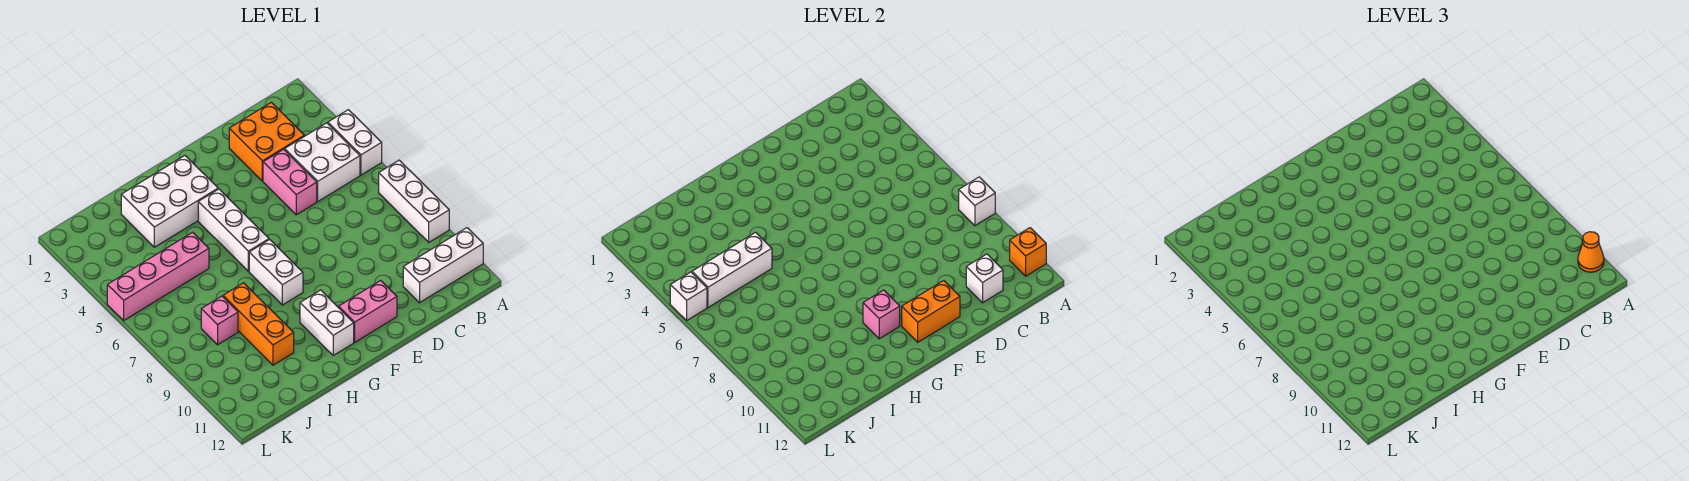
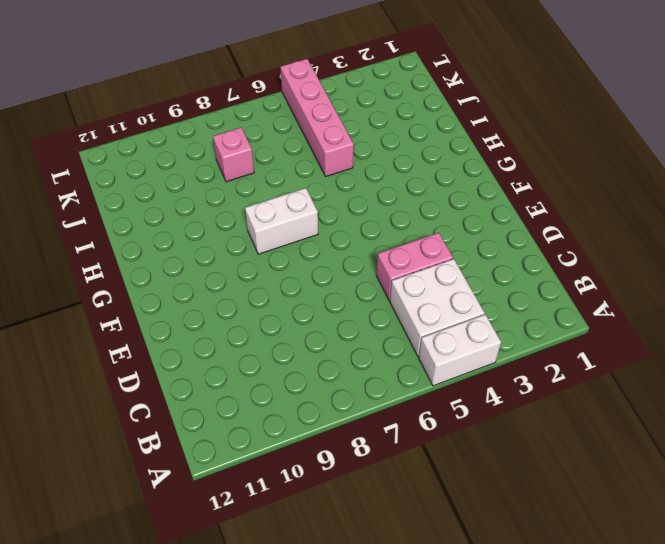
none -> white 1x3 brick [379,160,449,242]
none -> white 1x3 brick [403,228,483,303]
none -> orange 2x2 brick [229,102,304,181]

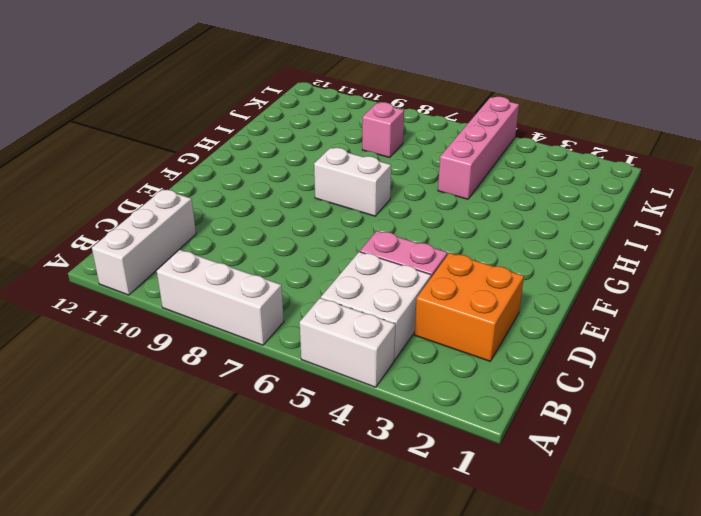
none -> pink 1x2 brick [339,281,397,342]
none -> white 2x3 brick [121,156,218,247]
none -> white 1x3 brick [198,189,269,271]

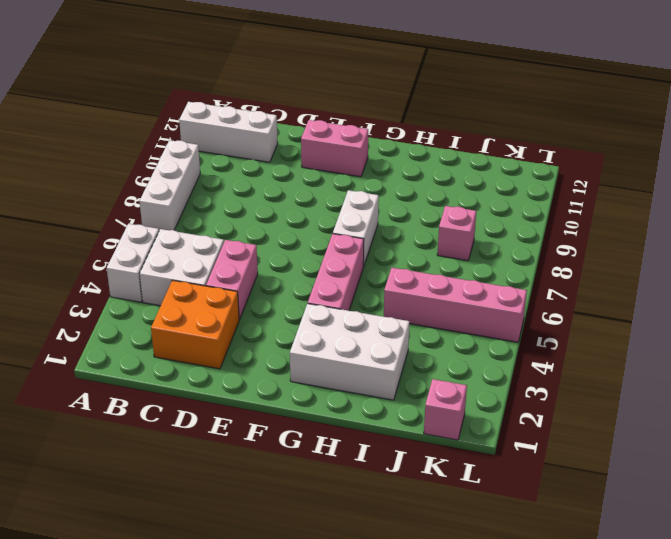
pink 1x3 brick [308,234,364,311] -> white 1x3 brick [198,189,269,271]
pink 1x1 brick [424,379,467,440] -> pink 1x1 brick moved to [863,290,900,339]
none -> white 1x2 brick [300,290,354,355]
none -> orange 1x3 brick [223,283,294,365]
none -> white 1x1 brick [959,177,995,226]

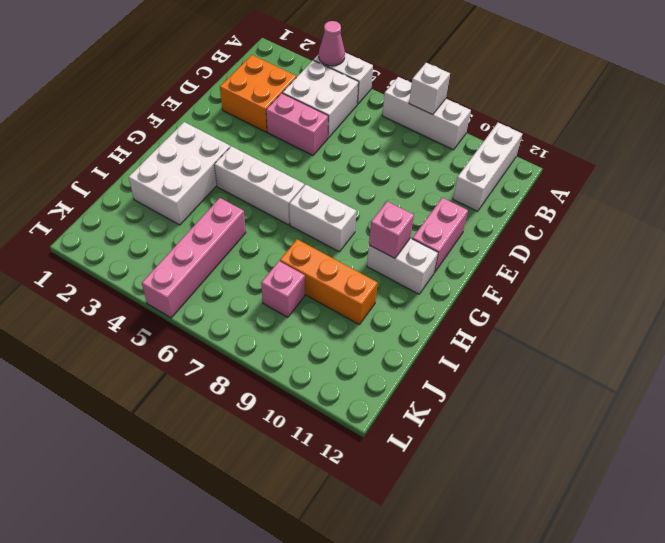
pink 1x1 cone [319,21,345,66] -> none
none -> orange 1x1 brick [1010,228,1046,276]
none -> white 1x1 brick [966,254,1003,303]
none -> orange 1x2 brick [902,281,960,342]

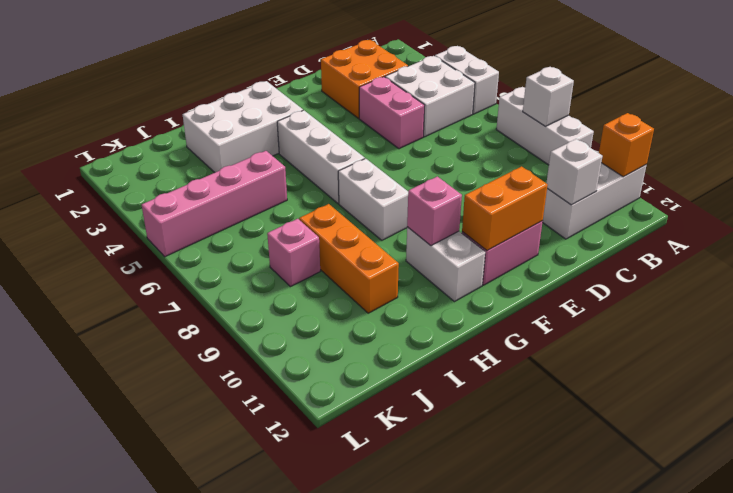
none -> white 1x3 brick [692,232,772,307]
none -> white 1x1 brick [670,272,707,320]
none -> orange 1x1 cone [1578,232,1604,272]

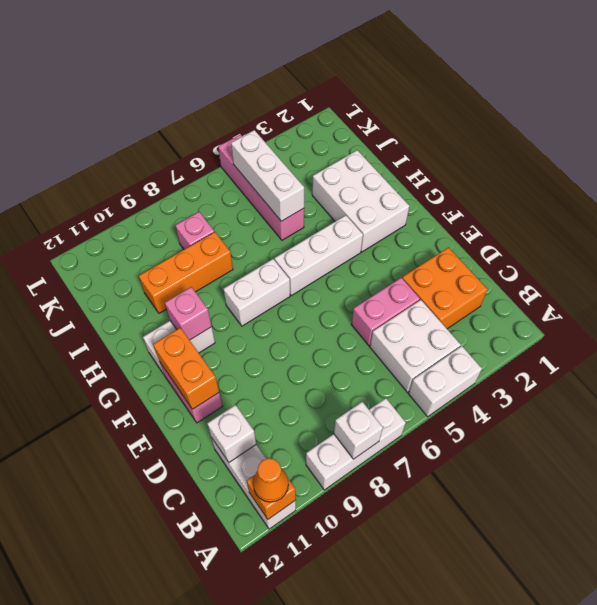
none -> white 1x1 brick [670,272,707,320]

